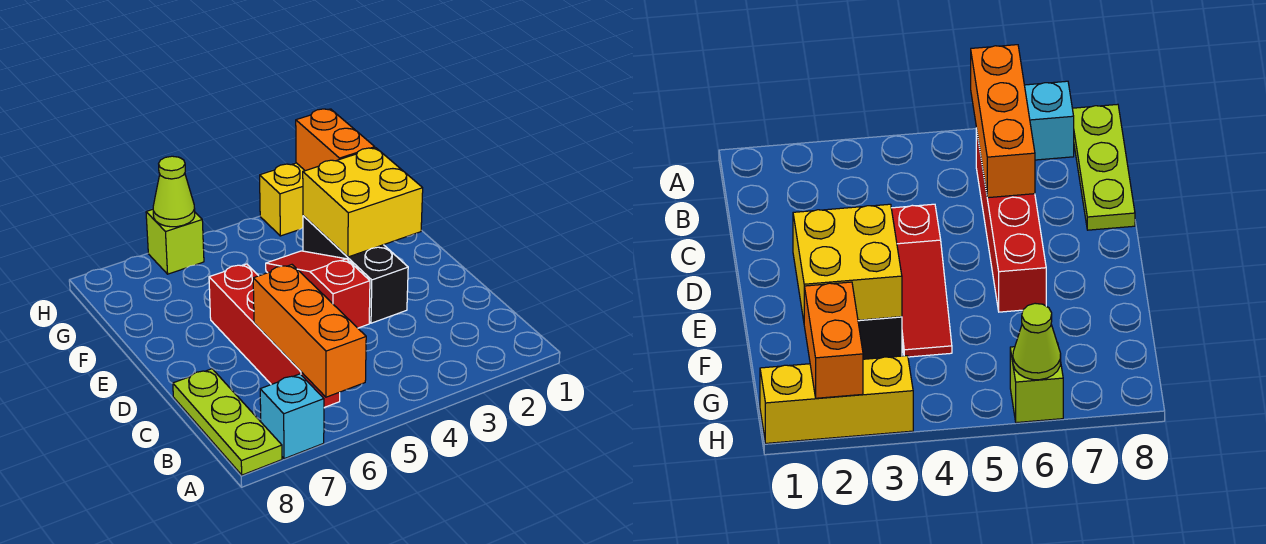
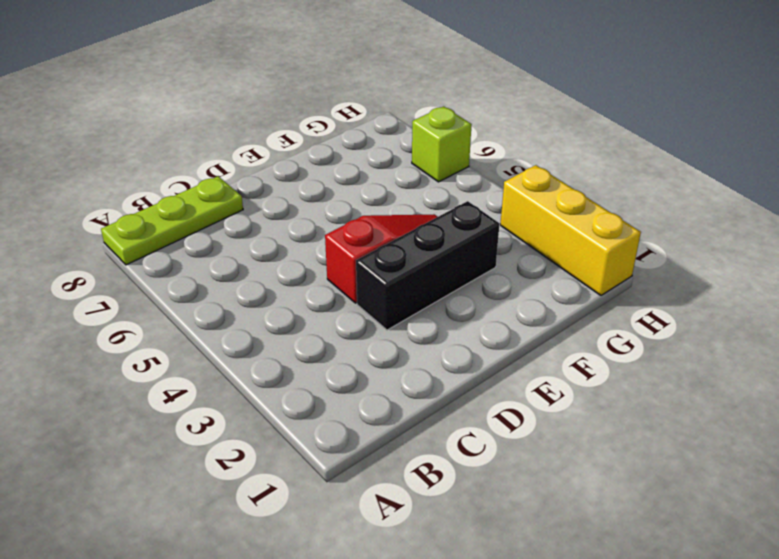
none -> cyan 1x1 brick [260,374,324,459]
none -> red 1x4 brick [209,264,340,407]

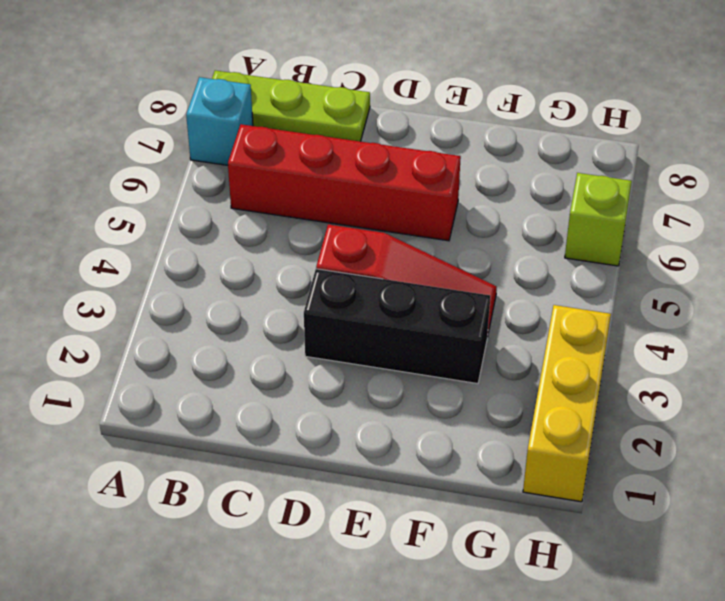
none -> orange 1x3 brick [253,265,366,397]
none -> yellow 2x2 brick [303,148,423,257]

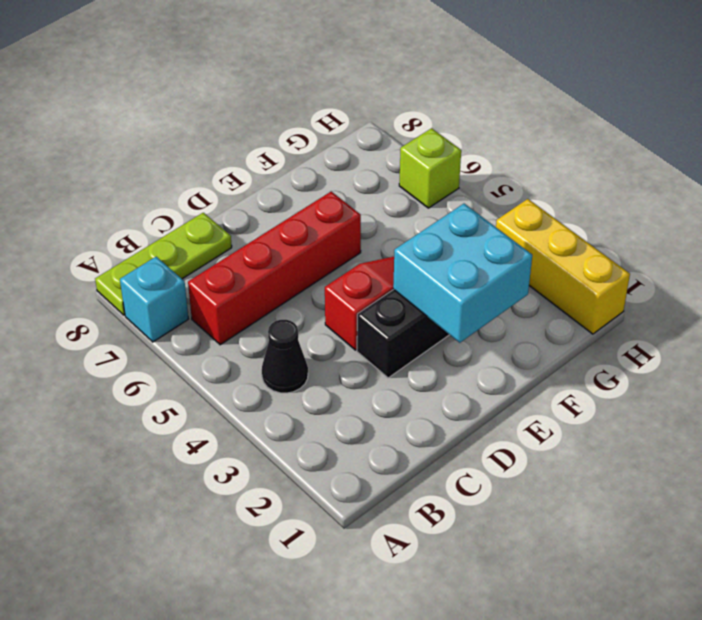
black 1x1 cone [262,320,308,393] -> none
cyan 2x2 brick [393,204,532,343] -> yellow 2x2 brick [303,148,423,257]
none -> orange 1x3 brick [253,265,366,397]
none -> orange 1x2 brick [296,109,375,171]

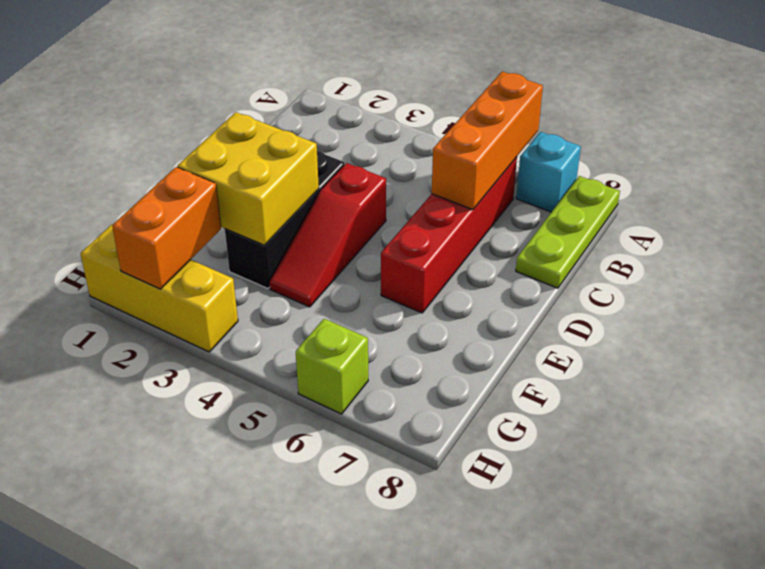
none -> lime 1x1 cone [153,156,195,227]

